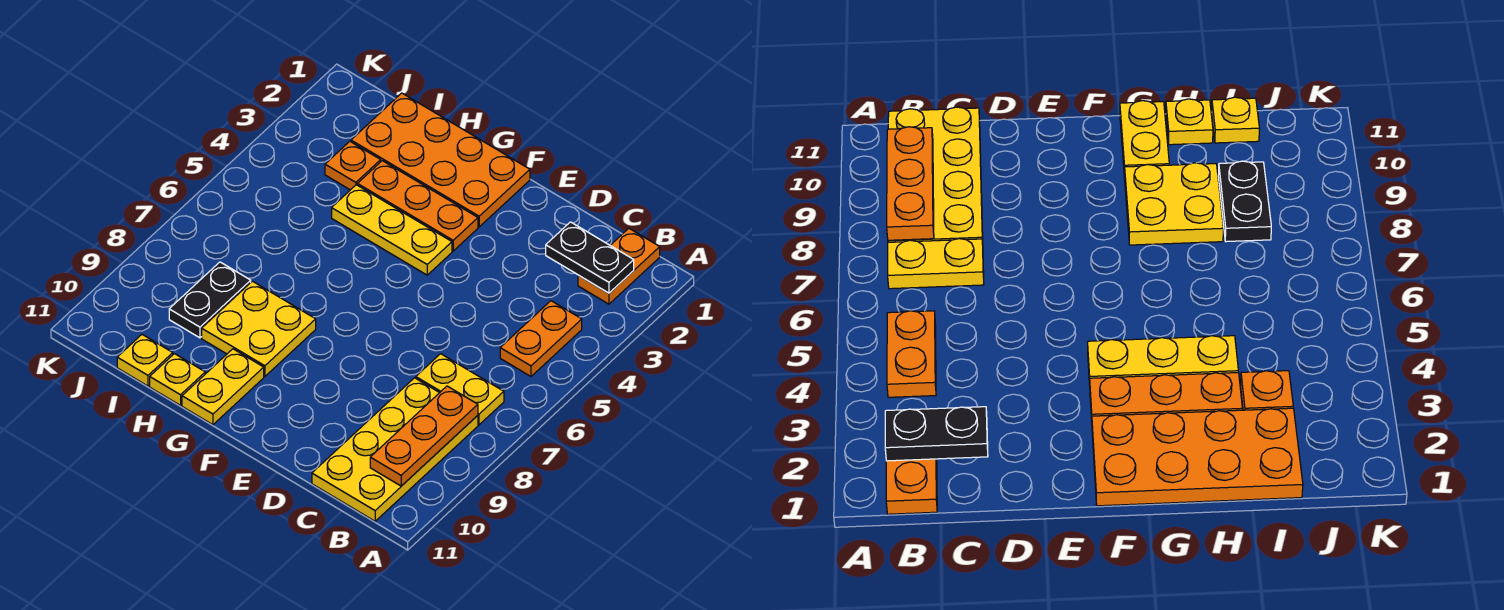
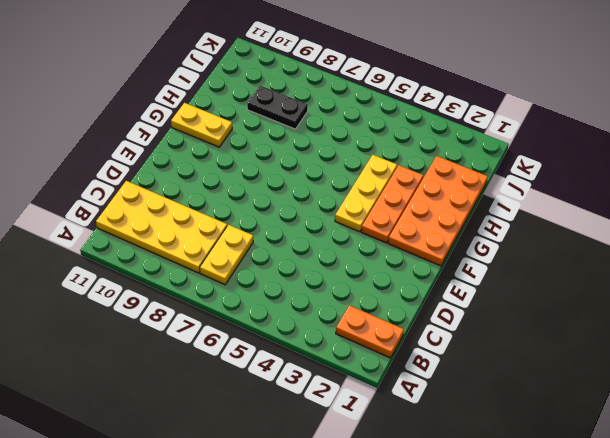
none -> orange 1x2 plate [500,301,582,376]
none -> yellow 2x2 plate [202,281,316,376]
none -> yellow 1x1 plate [150,354,205,405]

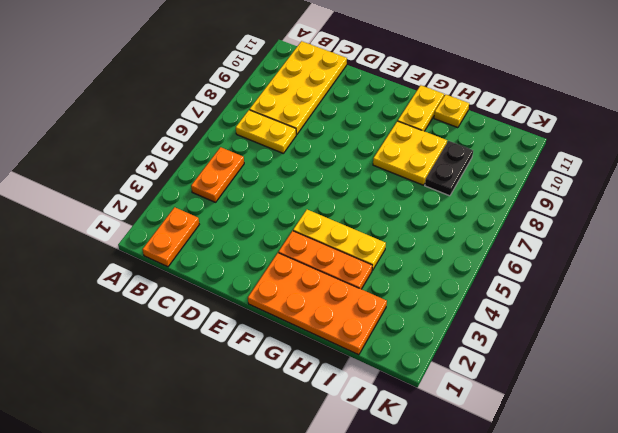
none -> orange 1x1 plate [325,141,381,190]
none -> yellow 1x1 plate [117,335,173,386]
none -> black 1x2 plate [546,222,634,293]

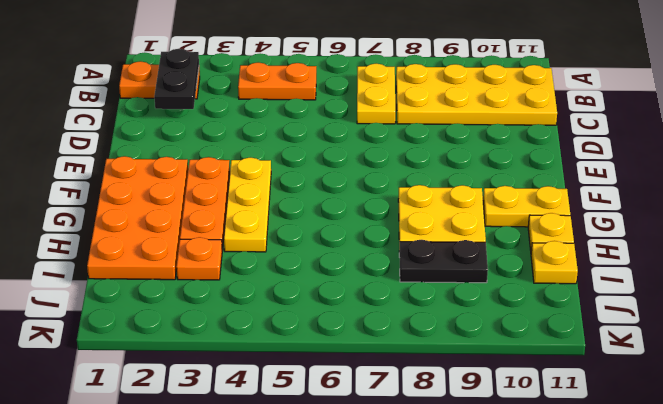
none -> orange 1x3 plate [370,386,478,486]

